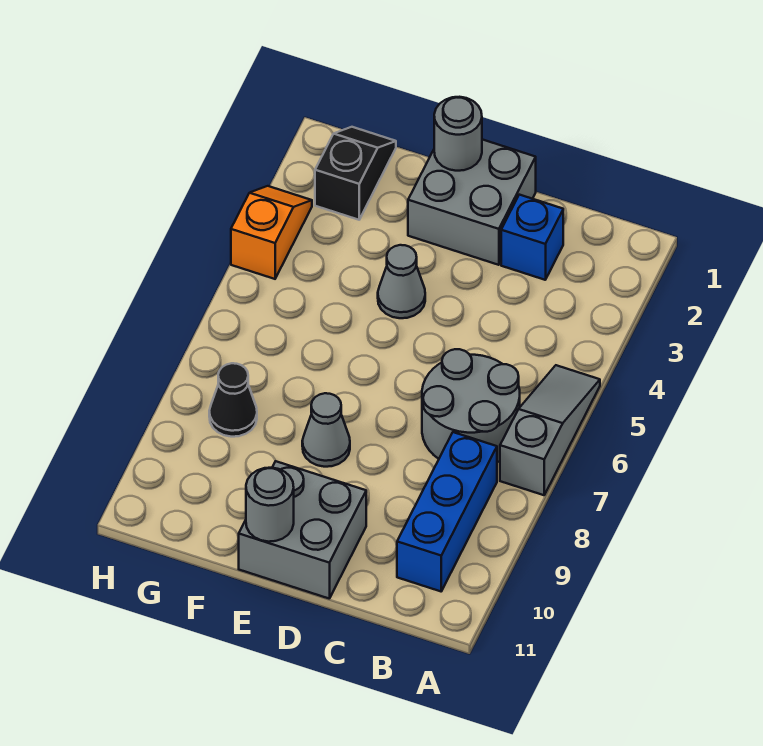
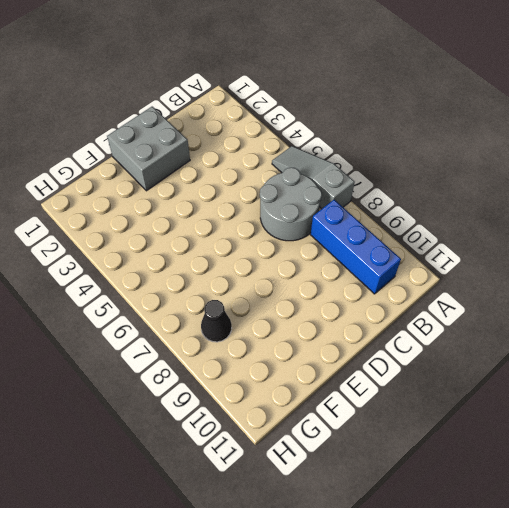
none -> blue 1x1 brick [501,195,563,280]
none -> grey 2x2 brick [239,461,366,599]
none -> grey 1x1 cone [378,245,425,318]

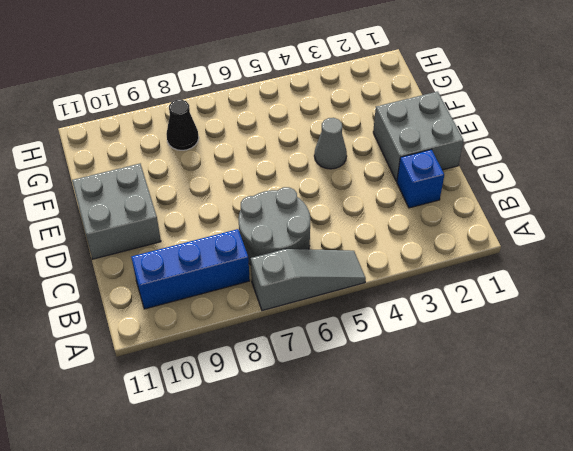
none -> grey 1x1 cone [302,393,350,467]
none -> black 1x2 slope [315,127,396,220]
none -> orange 1x2 slope [231,186,312,279]

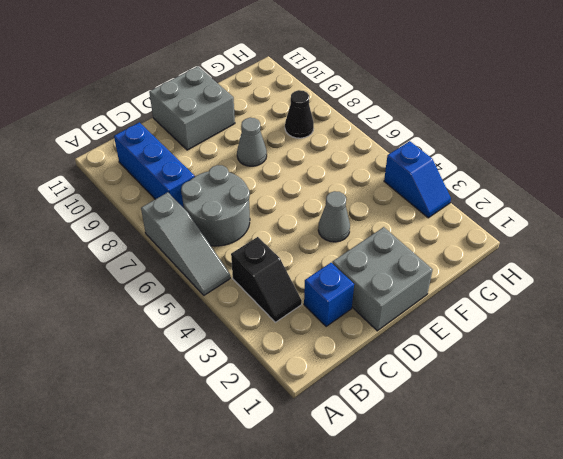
black 1x2 slope [231,237,302,322] -> black 1x2 slope moved to [315,127,396,220]
blue 1x2 slope [384,141,451,218] -> orange 1x2 slope [231,186,312,279]
none -> grey 1x1 round brick [434,97,482,171]
none -> grey 1x1 round brick [246,468,294,542]

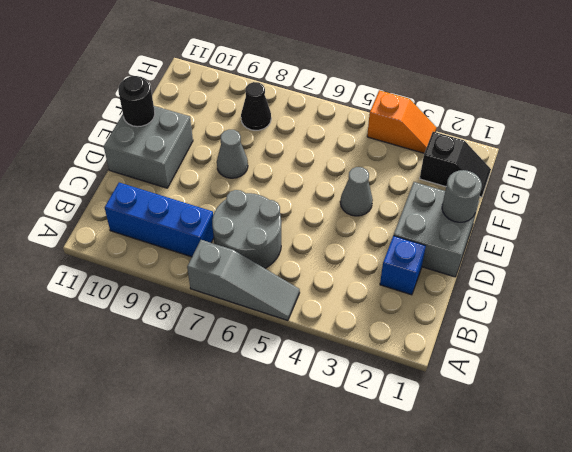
black 1x1 round brick [118,76,155,127] -> grey 1x1 round brick [246,468,294,542]

